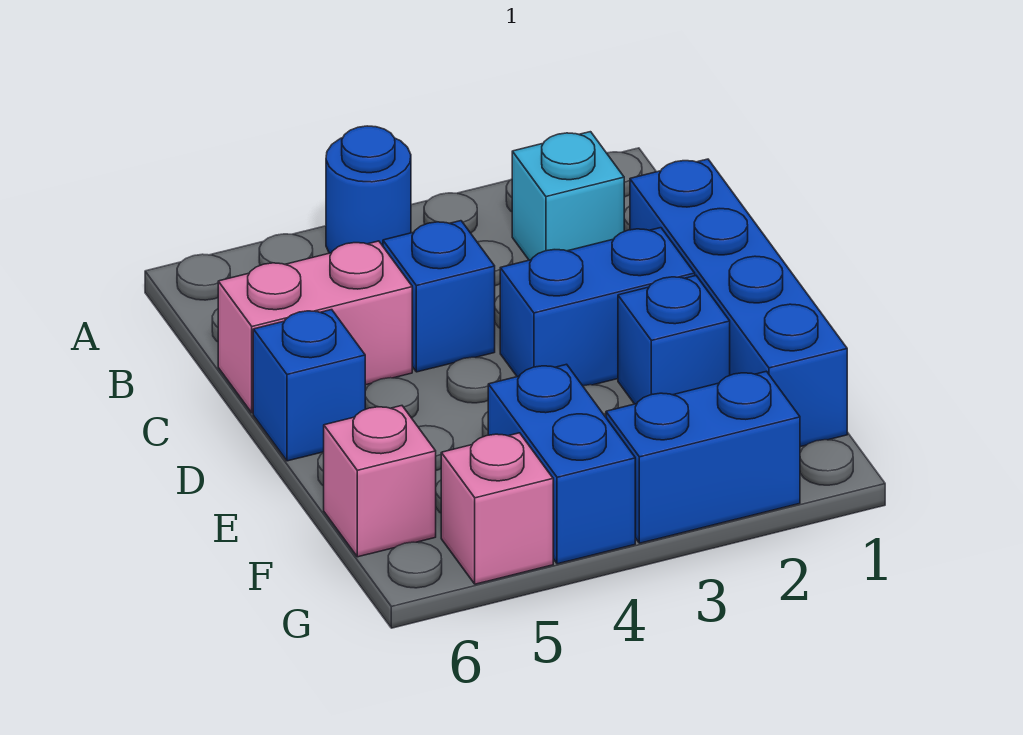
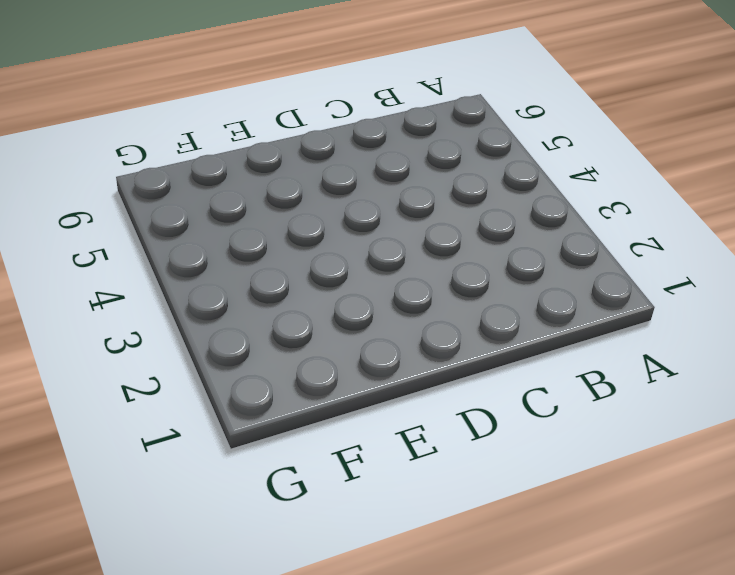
none -> blue 1x1 round brick [326,126,411,253]
none -> cyan 1x1 brick [512,132,624,260]
none -> blue 1x4 brick [630,159,847,447]

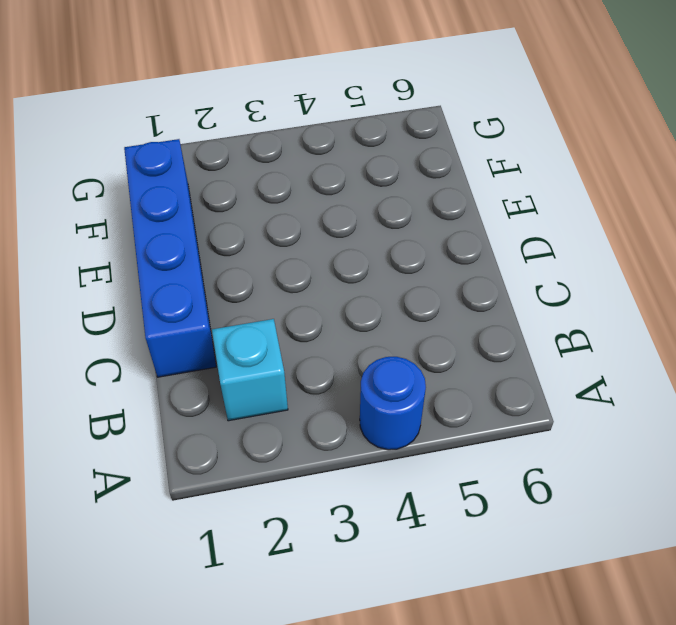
none -> blue 1x1 brick [383,221,495,372]
none -> pink 1x2 brick [218,241,412,413]
none -> blue 1x2 brick [500,228,695,386]

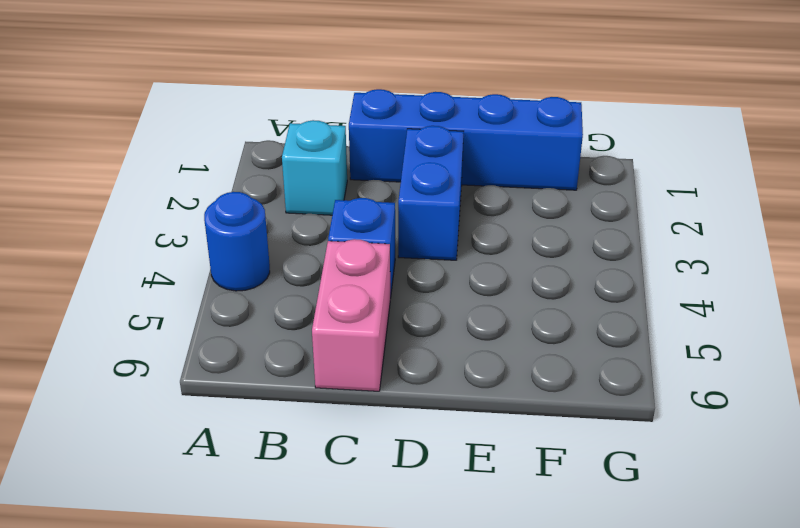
none -> blue 1x1 brick [253,310,365,461]
none -> blue 1x1 brick [618,276,730,404]
none -> blue 1x2 brick [488,364,635,564]

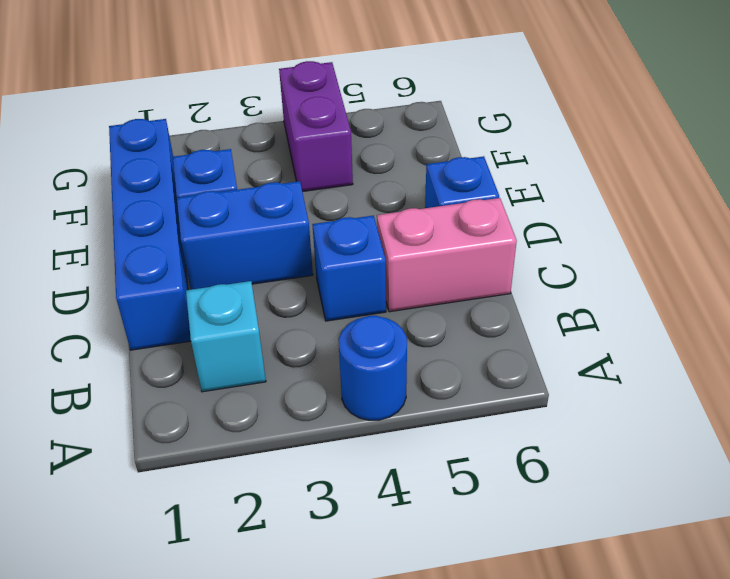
purple 1x2 brick [279,61,353,192] -> blue 1x2 brick [488,364,635,564]
none -> pink 1x1 brick [324,406,436,557]
none -> blue 1x2 brick [606,371,800,543]
none -> pink 1x1 brick [441,433,553,584]

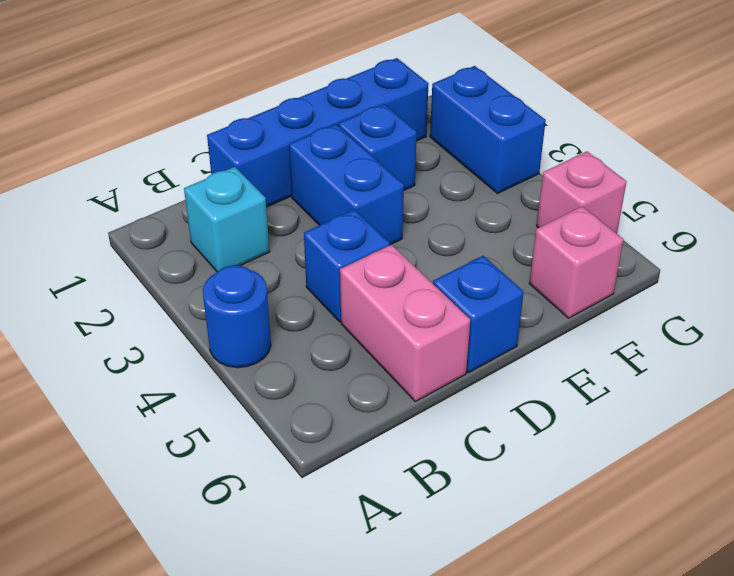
none -> blue 1x2 brick [488,364,635,564]

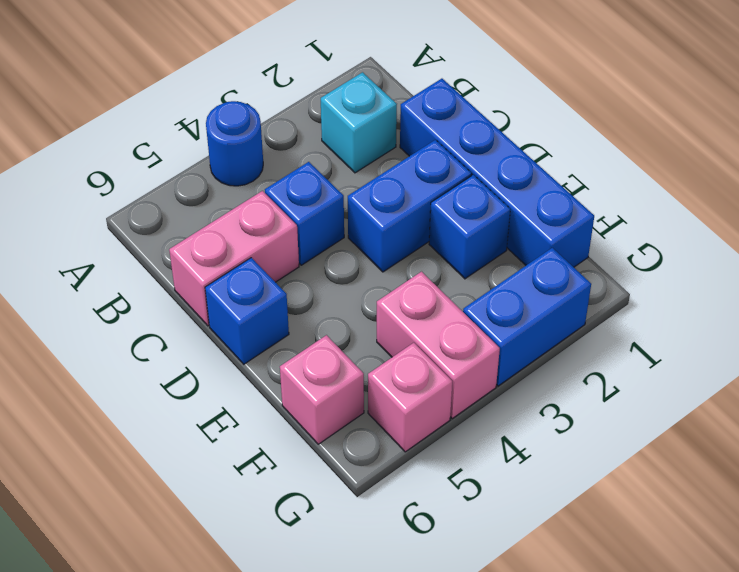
pink 1x2 brick [377,272,500,418] -> blue 1x2 brick [488,364,635,564]

